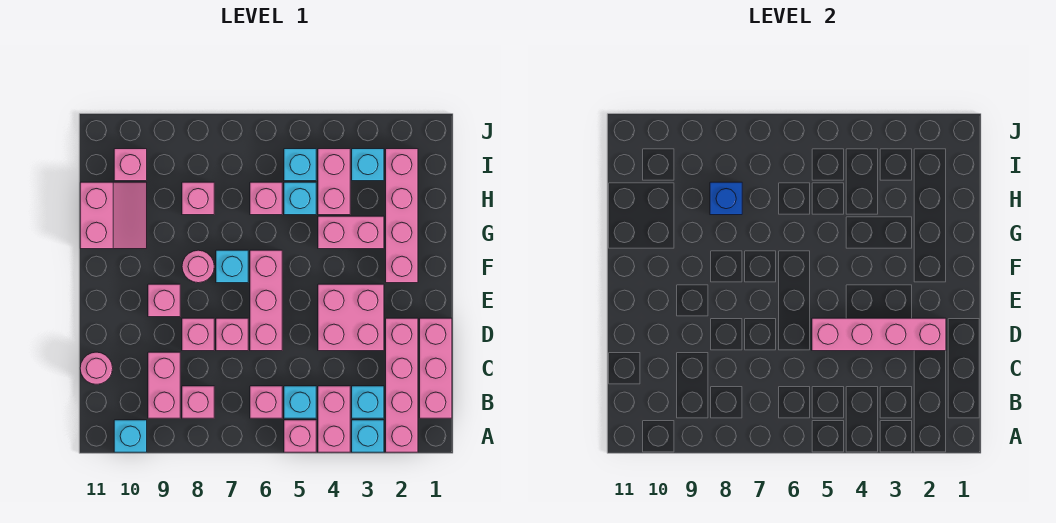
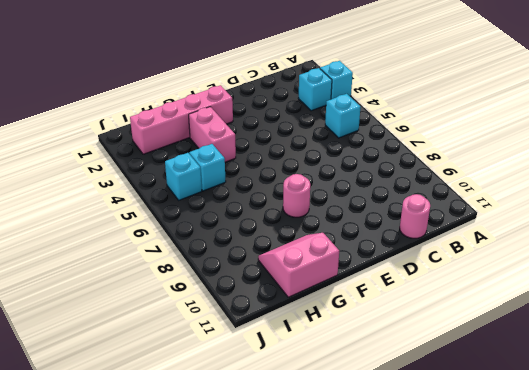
none -> pink 1x4 brick [386,318,418,452]
none -> pink 1x2 brick [318,386,350,452]
none -> pink 1x1 brick [284,420,316,452]
none -> cyan 1x1 brick [114,420,147,452]

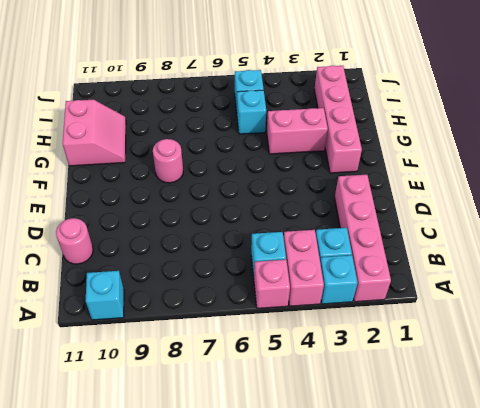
none -> pink 1x3 brick [420,318,452,418]
none -> pink 1x1 brick [250,386,282,418]
none -> pink 1x1 brick [182,386,214,418]
none -> pink 1x2 brick [148,352,180,418]

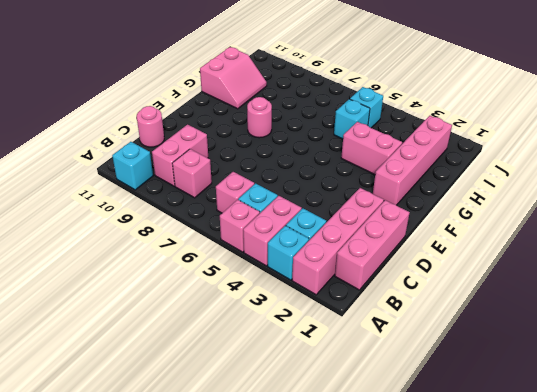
none -> pink 2x2 brick [318,284,384,351]
none -> pink 1x3 brick [250,250,282,351]
none -> pink 1x1 brick [216,318,248,351]
none -> pink 1x1 brick [182,318,214,351]

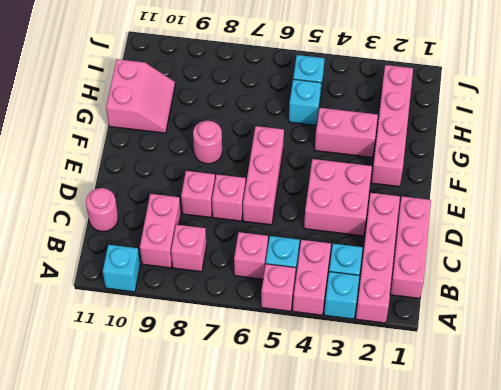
none -> pink 1x1 brick [148,284,180,317]
none -> cyan 1x1 brick [216,250,248,283]
none -> pink 1x2 brick [318,149,350,215]
none -> pink 1x1 brick [250,182,282,215]

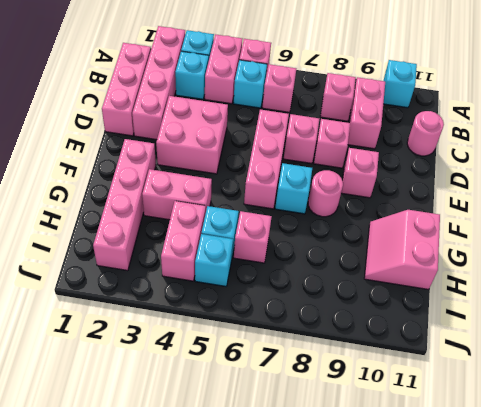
none -> pink 1x1 brick [182,182,214,215]
none -> cyan 1x1 brick [352,149,384,181]
none -> pink 1x1 brick [114,149,147,181]
none -> pink 1x4 brick [812,318,946,351]

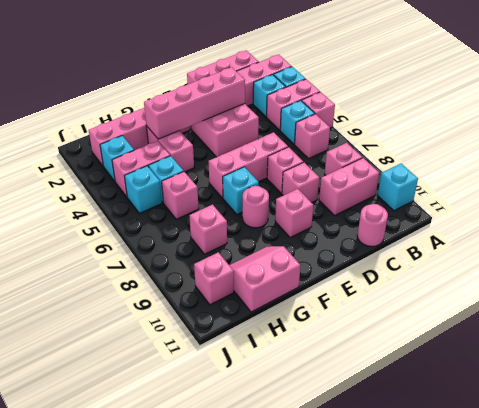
pink 1x4 brick [144,67,245,139] -> pink 1x4 brick turned to [812,318,946,351]
none -> blue 1x1 brick [710,182,742,215]

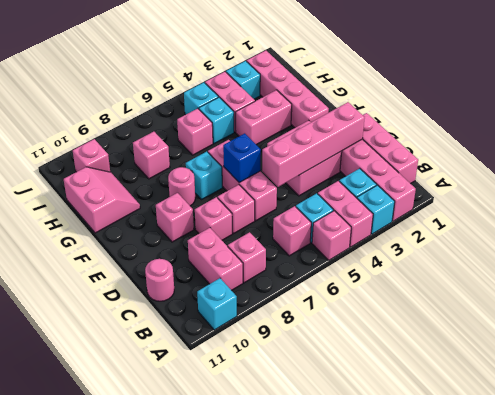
blue 1x1 brick [223,133,261,182] -> blue 1x1 brick moved to [710,182,742,215]

